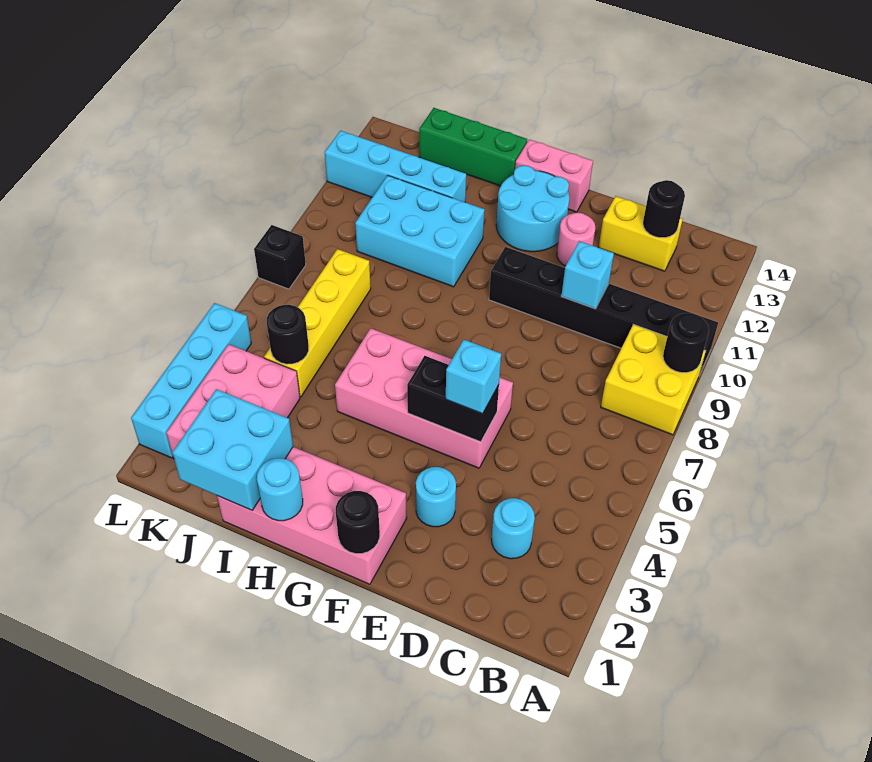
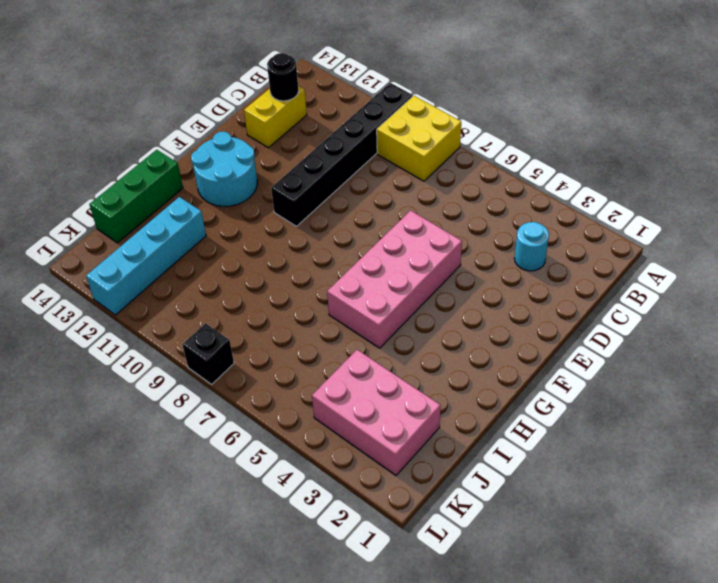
none -> cyan 1x1 round brick [416,467,456,527]
none -> pink 1x1 round brick [557,213,595,266]
none -> pink 2x4 brick [217,447,407,584]

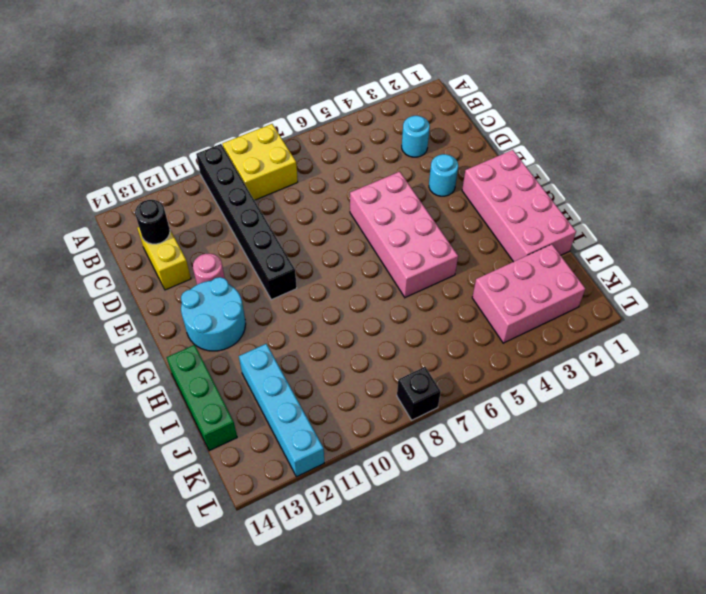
none -> pink 1x2 brick [515,140,593,212]
none -> cyan 2x3 brick [355,175,485,287]
none -> yellow 1x4 brick [264,249,371,397]

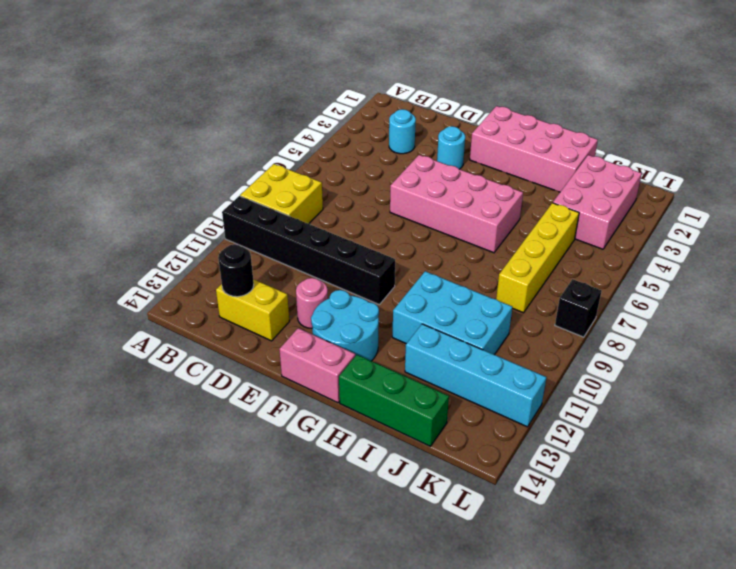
none -> cyan 1x4 brick [131,303,251,458]
none -> black 1x1 round brick [663,313,709,373]
none -> cyan 1x1 brick [561,241,614,309]

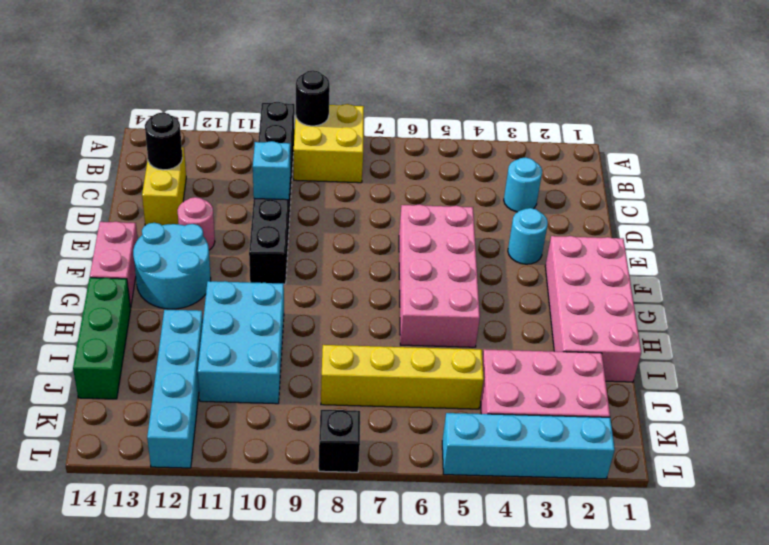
none -> black 1x2 brick [407,356,499,442]
none -> black 1x1 round brick [336,491,380,554]
none -> cyan 1x1 round brick [257,458,303,521]

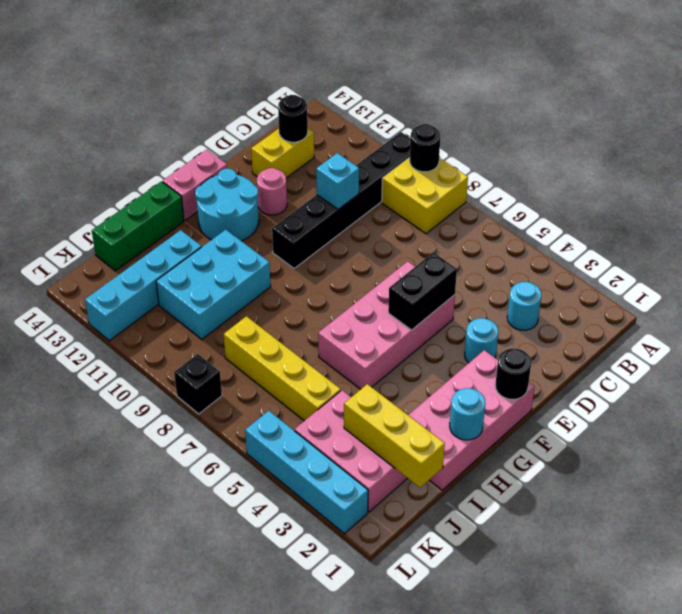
yellow 1x3 brick [344,384,445,488] -> cyan 2x2 brick [173,389,293,510]
none -> black 1x1 round brick [267,305,309,364]
none -> cyan 1x1 brick [446,340,501,414]

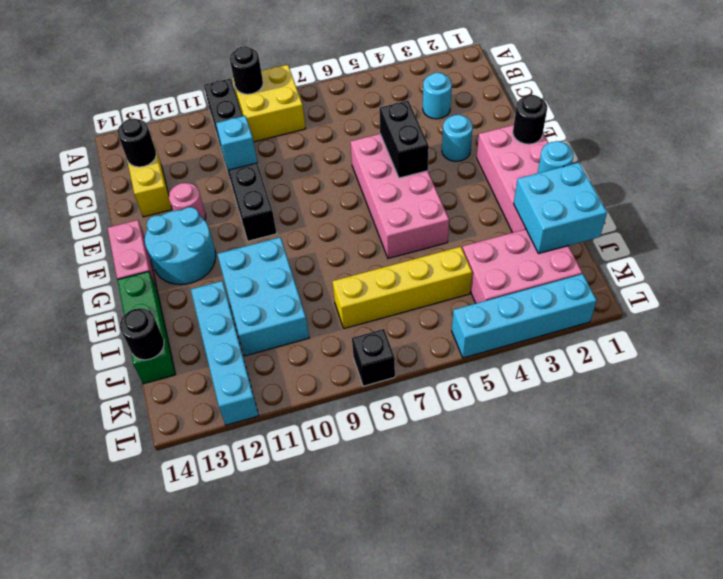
black 1x1 round brick [120,308,164,360] -> black 1x1 round brick moved to [267,305,309,364]
none -> cyan 1x1 brick [446,340,501,414]

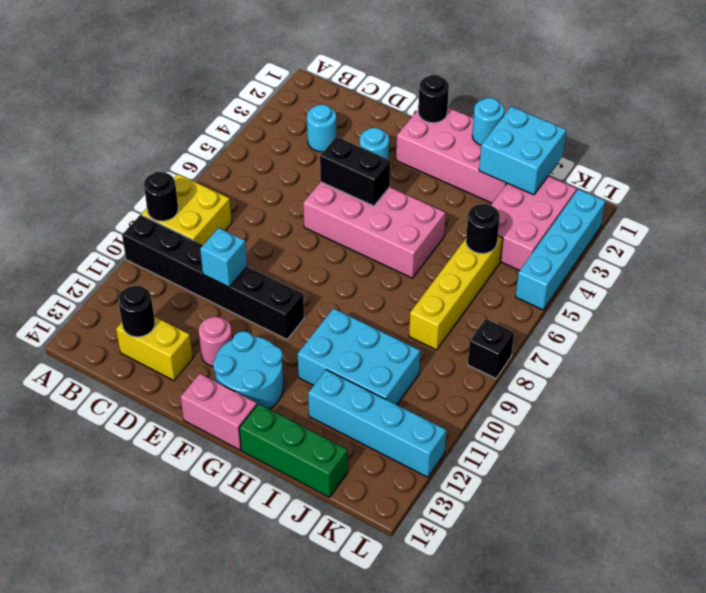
none -> cyan 1x1 brick [446,340,501,414]

